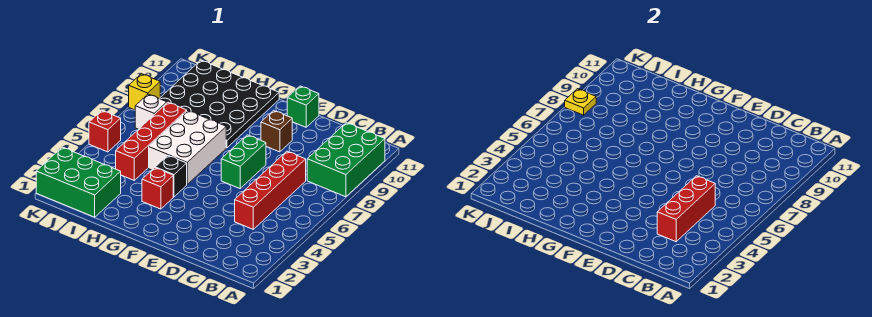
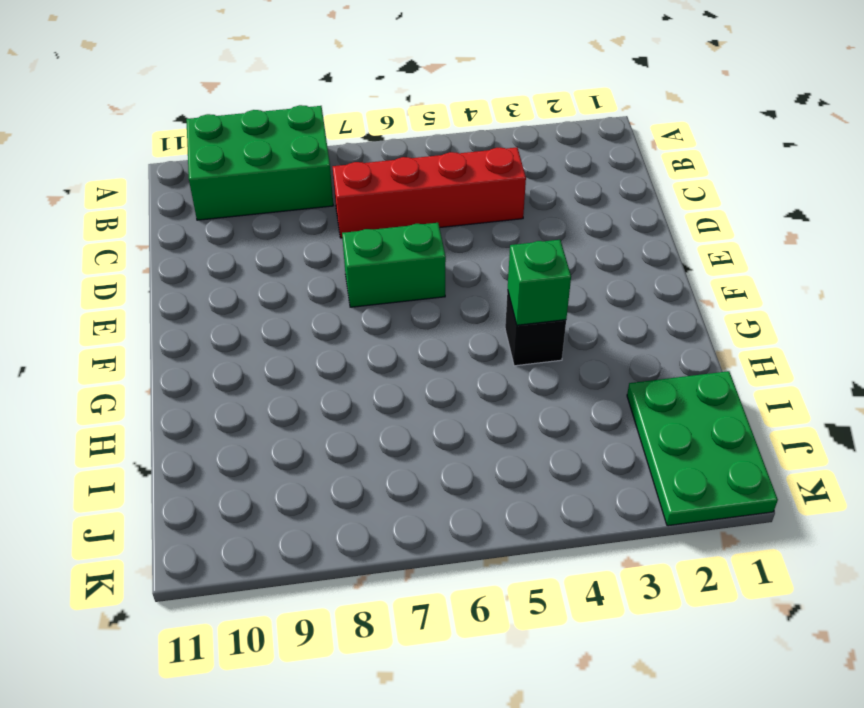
green 1x1 brick [508,240,571,325] -> green 1x1 brick moved to [287,86,319,127]
green 2x3 plate [627,371,778,526] -> green 2x3 brick [36,147,121,217]
none -> brown 1x1 brick [261,110,292,152]
none -> red 1x1 brick [142,168,173,209]
none -> white 2x3 brick [149,111,226,184]

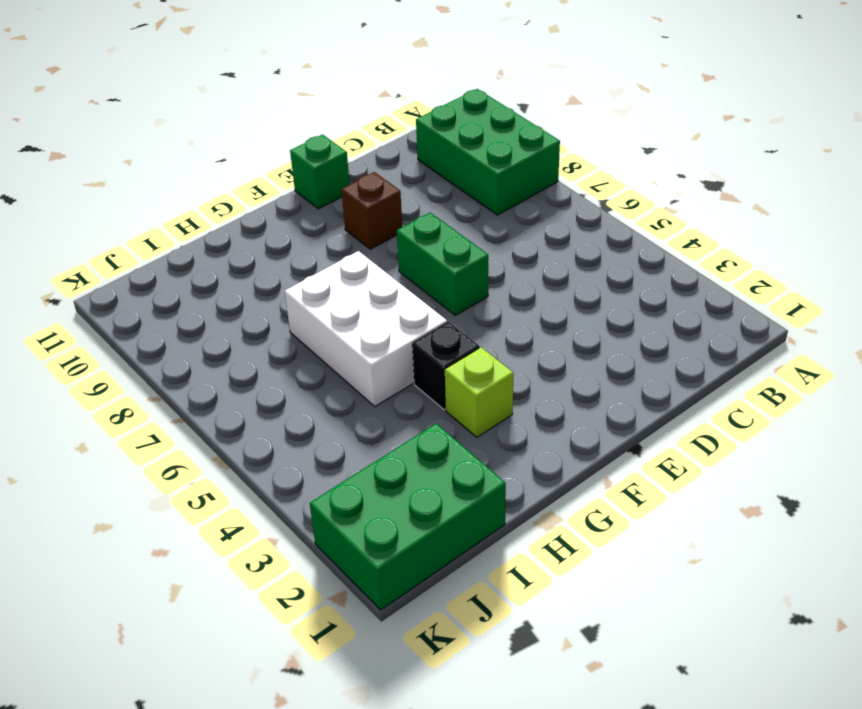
lime 1x1 brick [445,347,513,437] -> red 1x1 brick [142,168,173,209]
none -> red 1x4 brick [235,151,306,229]
none -> black 4x4 plate [159,60,279,148]
none -> red 1x4 brick [116,103,187,180]

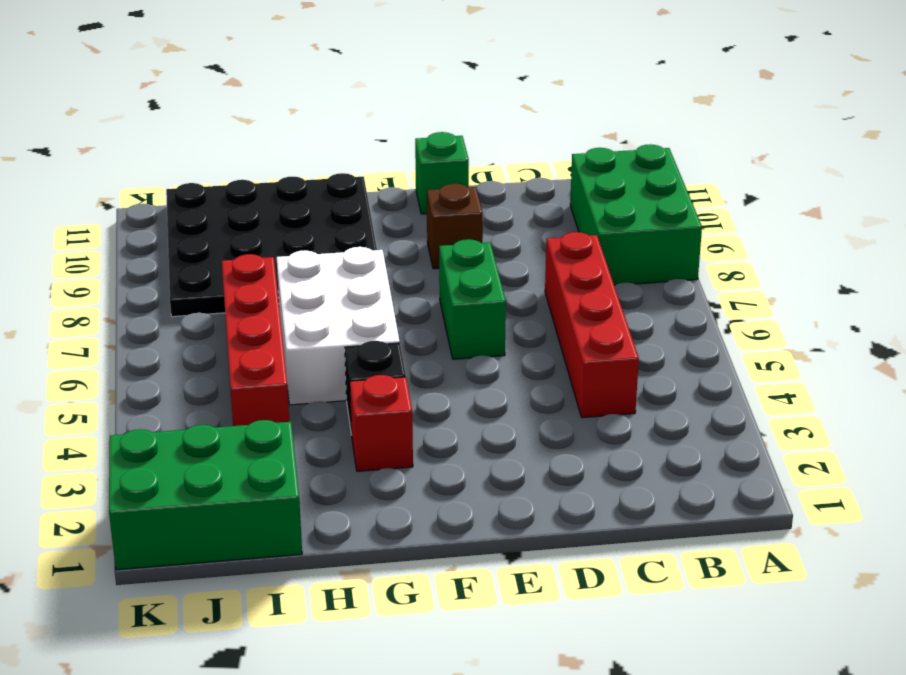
none -> white 1x1 brick [135,94,167,129]
none -> red 1x1 brick [89,111,121,152]
none -> yellow 1x1 brick [129,74,160,110]

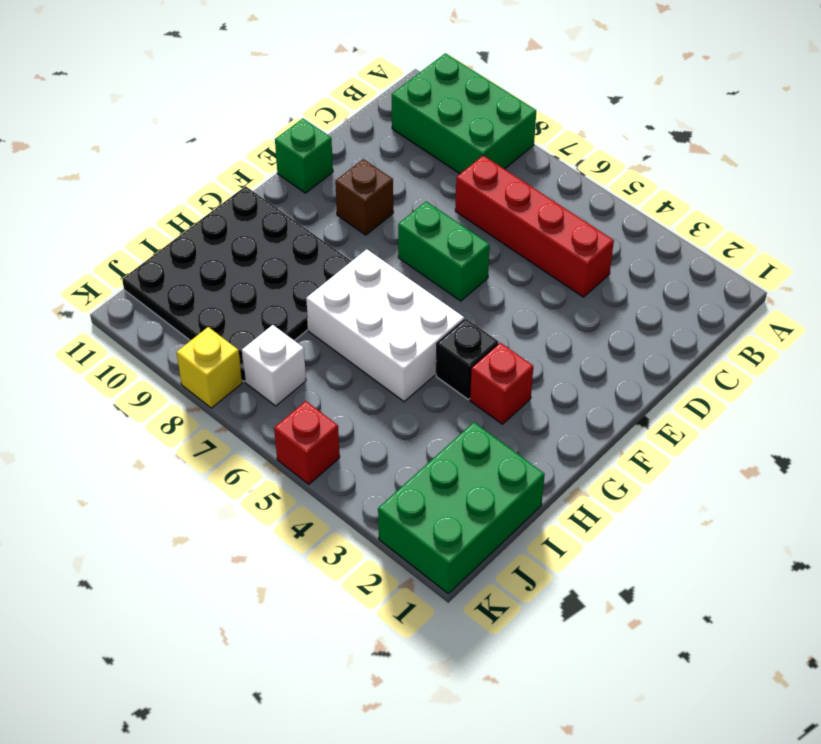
none -> red 1x4 brick [116,103,187,180]
none -> red 1x3 brick [657,176,715,242]
none -> yellow 1x1 plate [565,89,596,115]

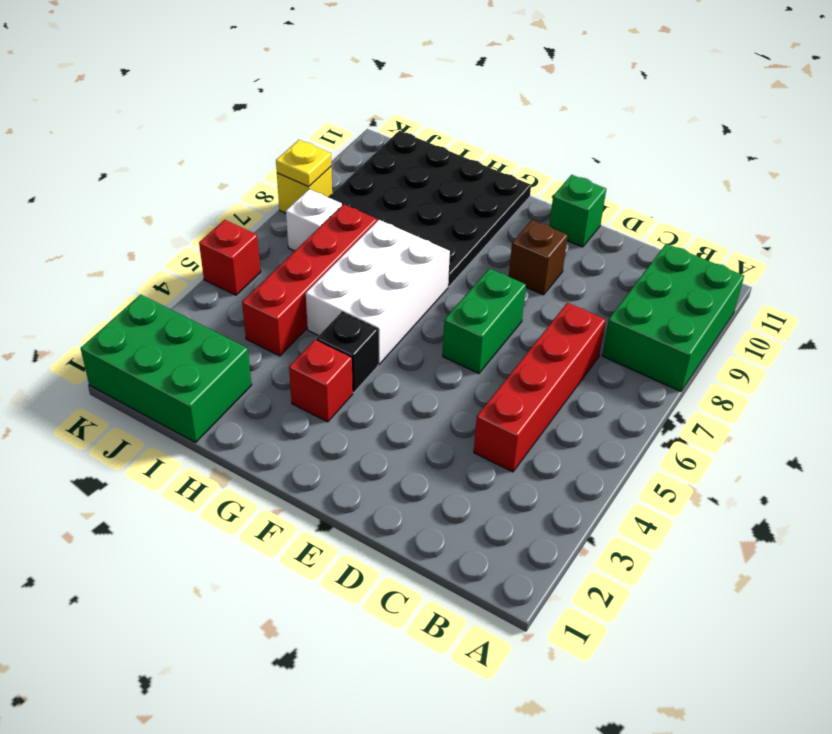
none -> red 1x3 brick [657,176,715,242]

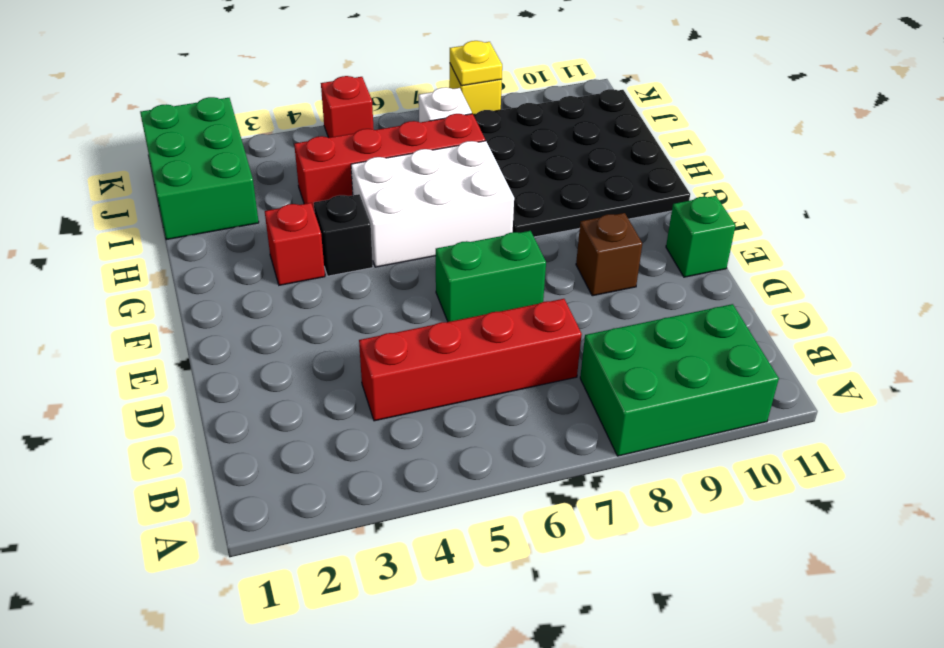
none -> red 1x3 brick [657,176,715,242]

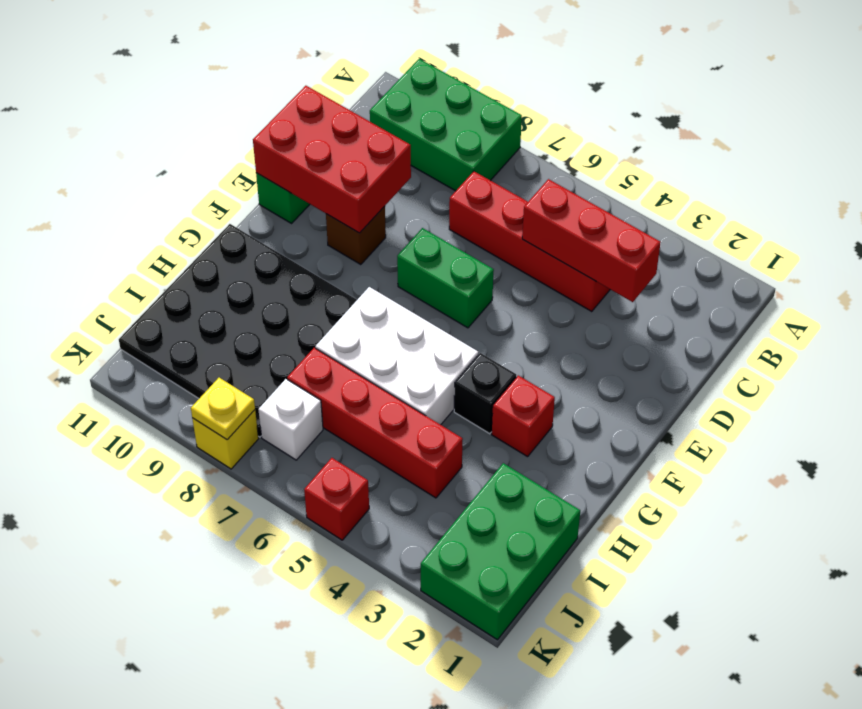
red 2x3 brick [253,86,411,233] -> none

